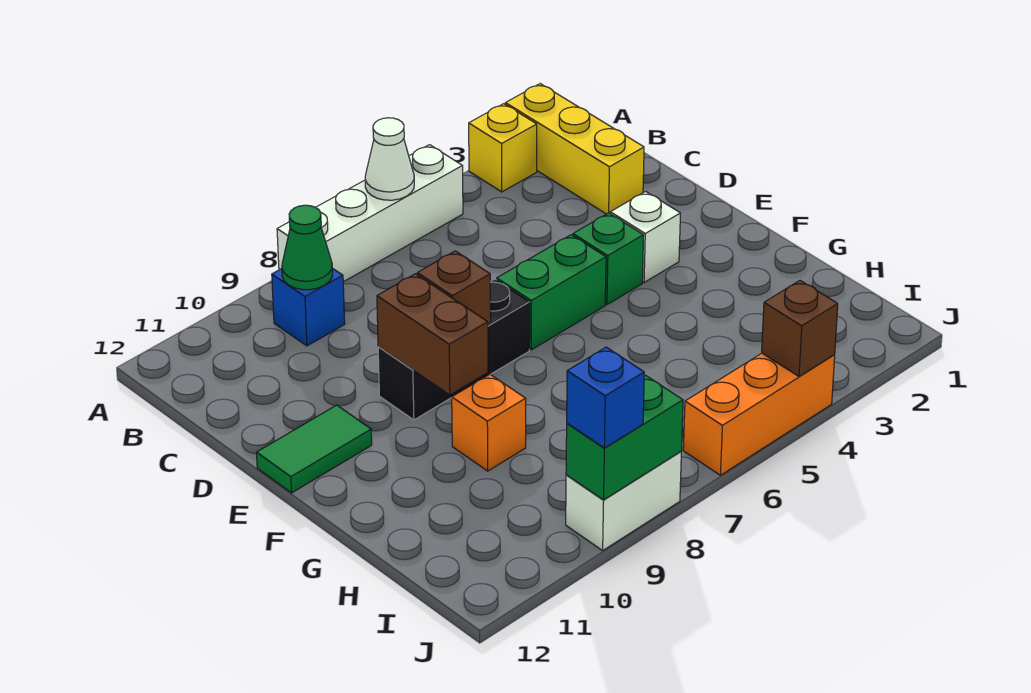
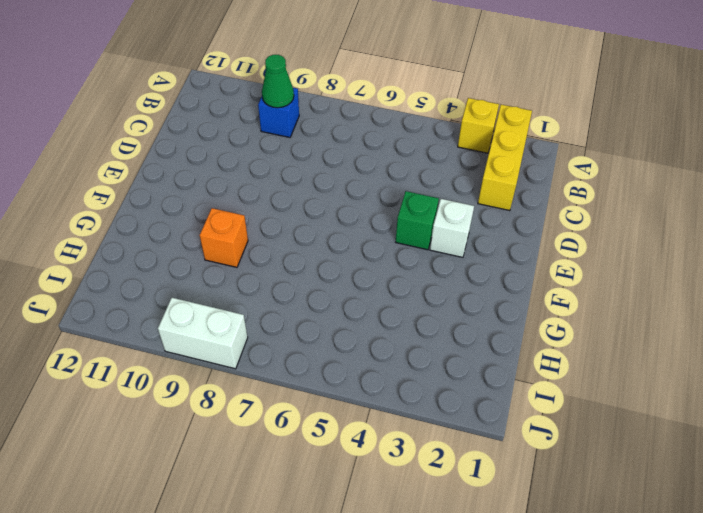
none -> white 1x4 brick [277,145,463,282]
none -> green 1x2 brick [497,235,606,350]
none -> black 1x3 brick [378,279,530,420]

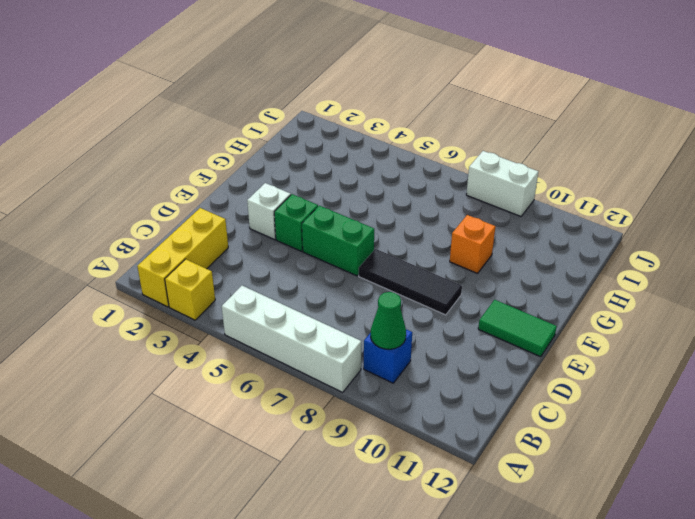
black 1x3 tile [359,249,462,315] -> black 1x3 brick [378,279,530,420]
none -> orange 1x3 brick [683,353,835,475]
none -> white 1x1 cone [365,118,414,200]
none -> brown 1x1 brick [417,251,491,325]

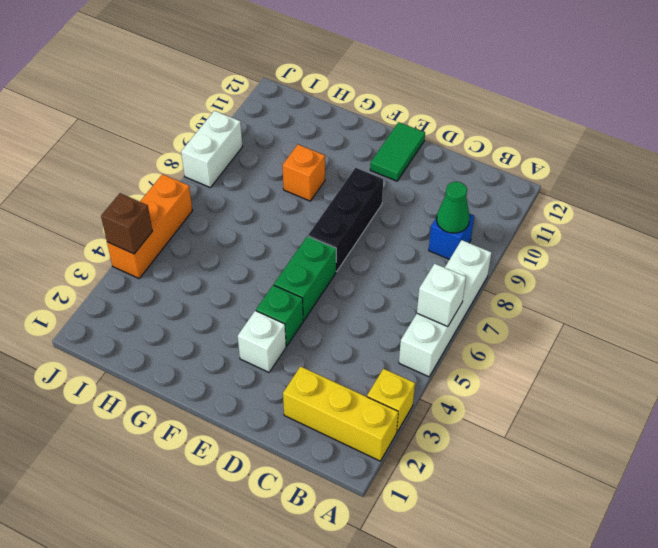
white 1x1 brick [417,264,466,327] -> white 1x1 cone [365,118,414,200]
none -> brown 1x1 brick [417,251,491,325]
none -> brown 1x2 brick [377,274,488,395]
none -> green 1x2 brick [566,375,683,500]

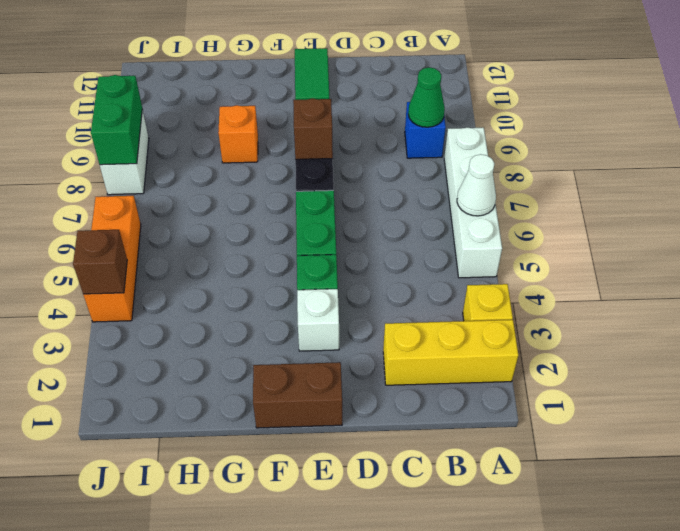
brown 1x2 brick [253,362,342,428] -> brown 1x2 brick moved to [377,274,488,395]
none -> blue 1x1 brick [567,347,644,448]

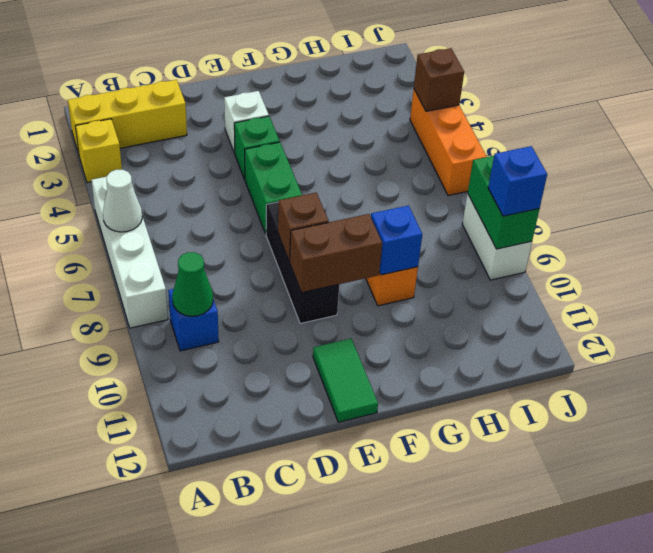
blue 1x1 brick [371,205,422,275] -> none

